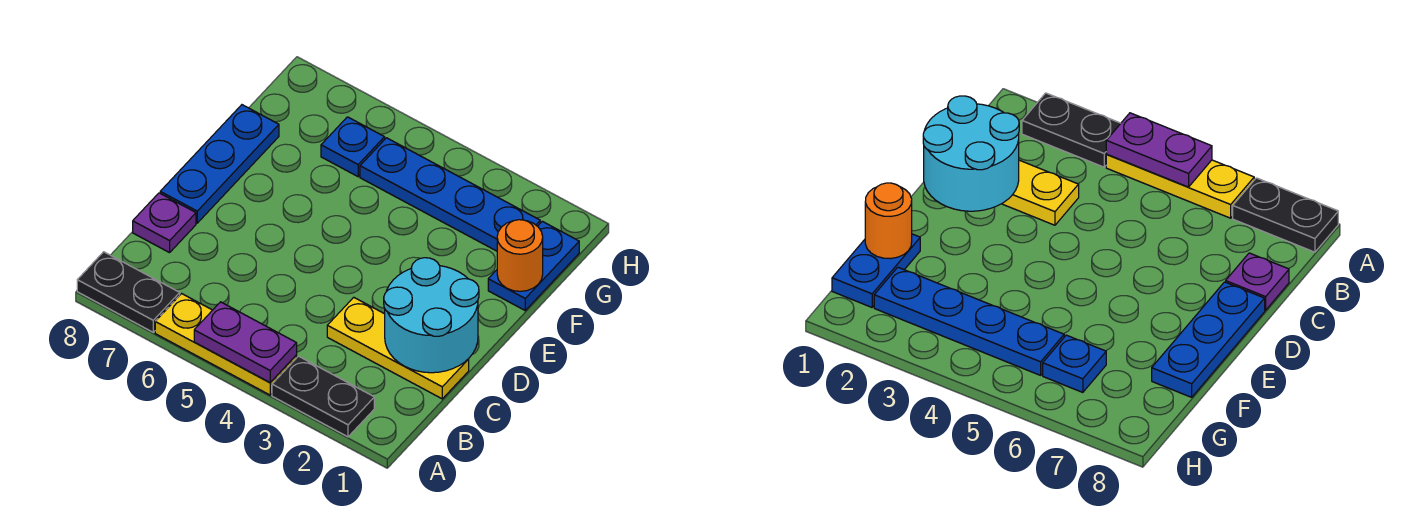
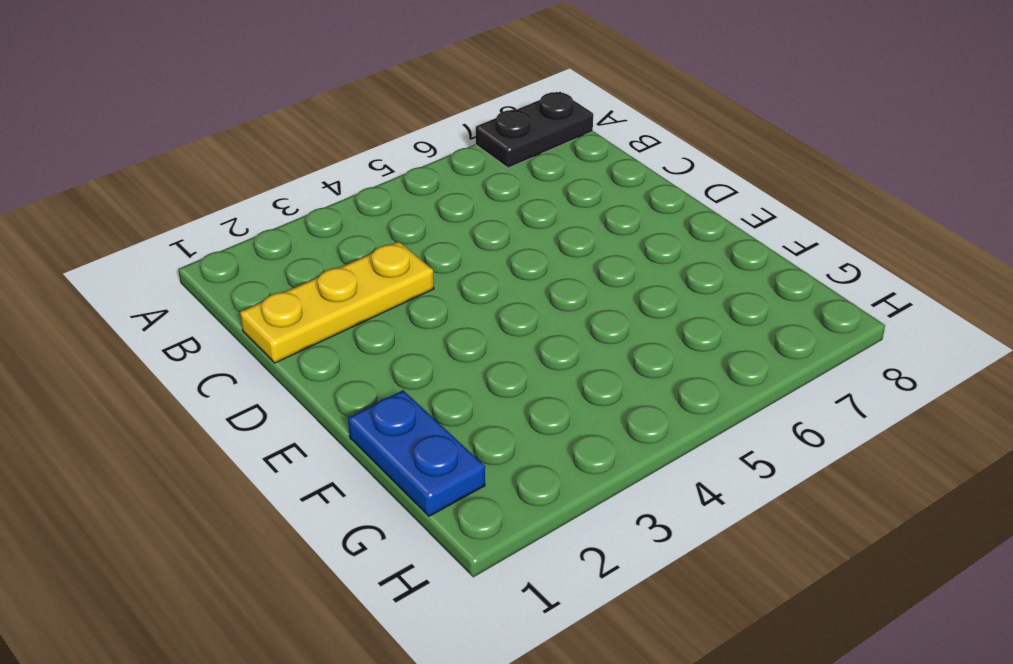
none -> black 1x2 plate [272,356,374,437]
none -> yellow 1x3 plate [155,294,297,395]
none -> purple 1x1 plate [133,193,196,253]

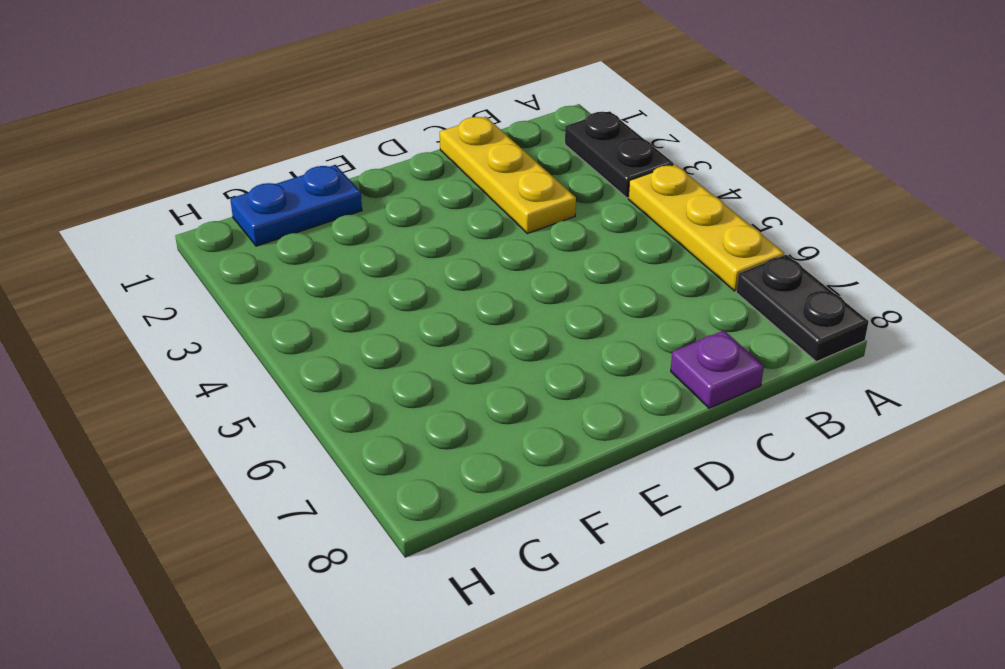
none -> blue 1x3 plate [160,105,279,223]
none -> blue 1x4 plate [360,138,540,251]
none -> blue 1x1 plate [321,117,385,176]

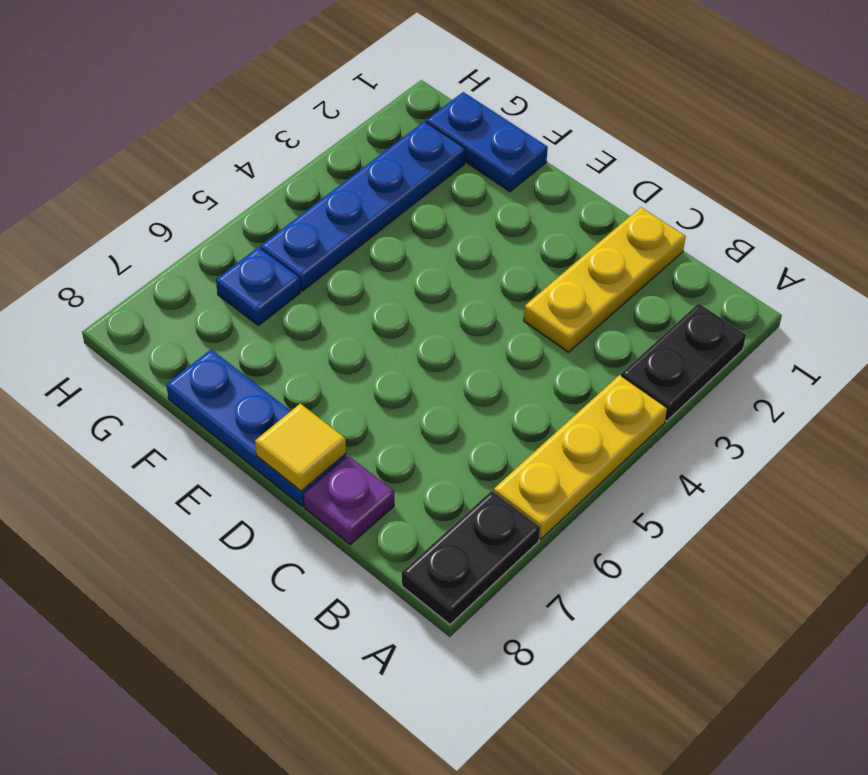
yellow 1x1 tile [255,403,346,491] -> none
none -> purple 1x2 plate [194,302,297,383]
none -> cyan 2x2 round brick [384,258,479,373]
none -> orange 1x1 round brick [497,220,543,291]

